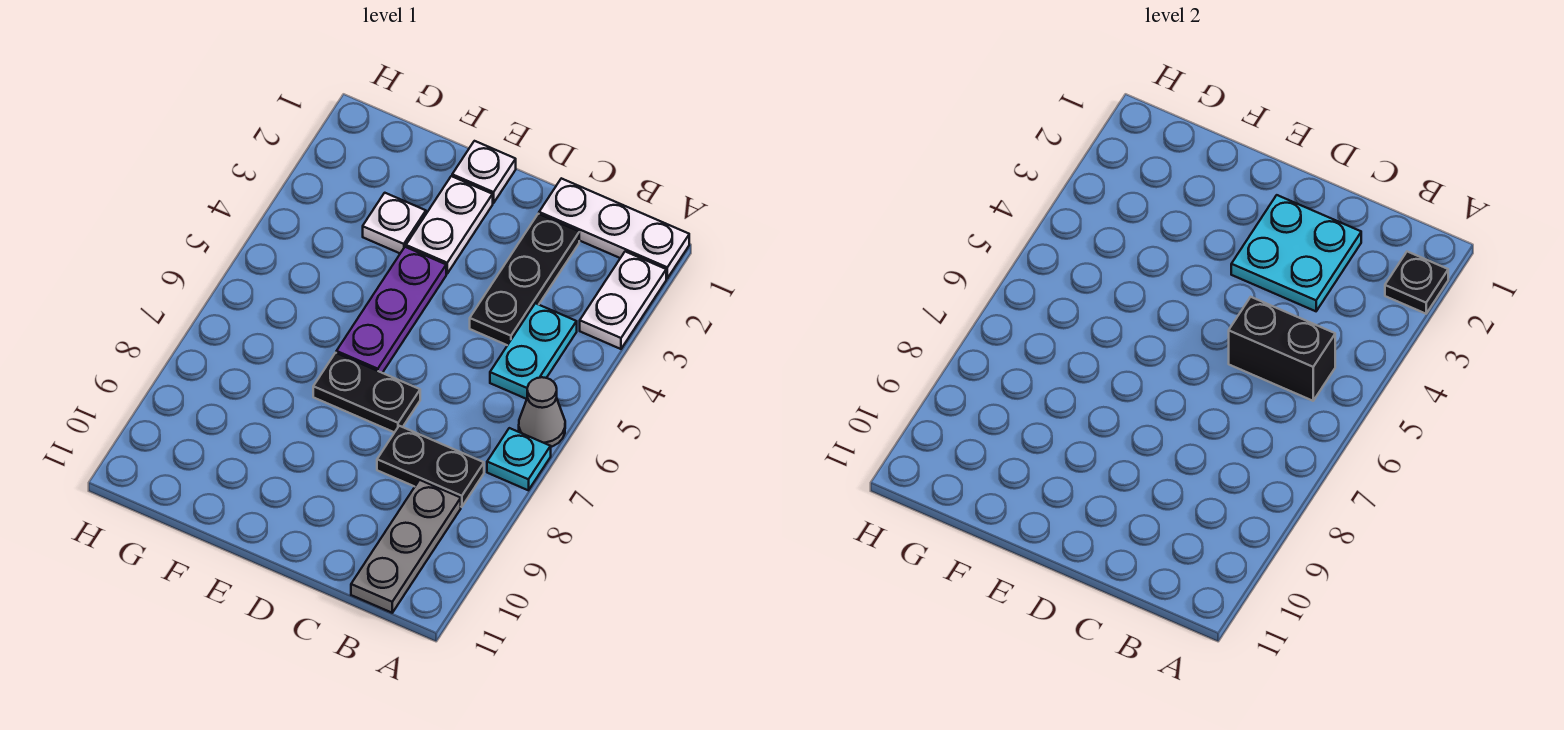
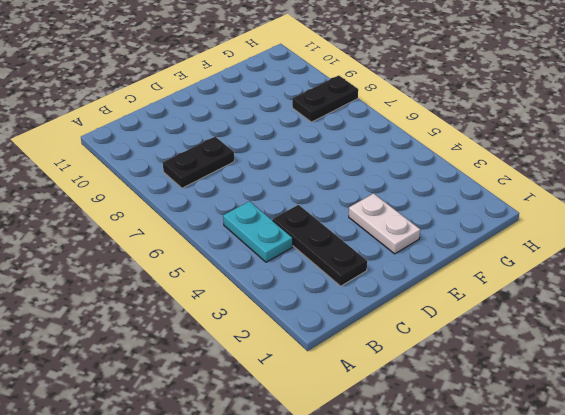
black 1x2 plate [292,75,358,122] -> black 1x2 plate moved to [313,353,420,432]
none -> white 1x3 plate [539,178,689,278]
none -> white 1x2 plate [580,252,666,349]
none -> grey 1x1 cone [519,377,565,447]

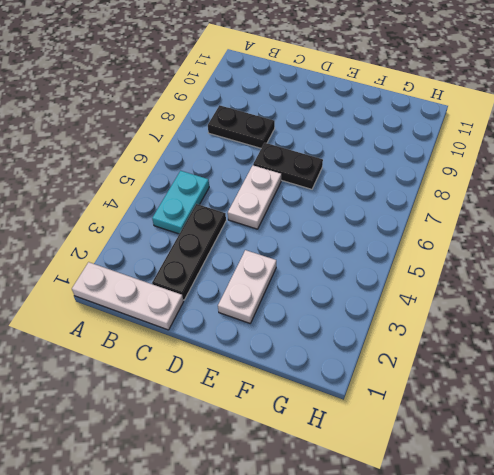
white 1x2 plate [228,165,281,229] -> white 1x2 plate moved to [580,252,666,349]
none -> grey 1x1 cone [519,377,565,447]
none -> cyan 1x1 plate [487,428,551,490]
none -> grey 1x3 plate [351,480,461,613]

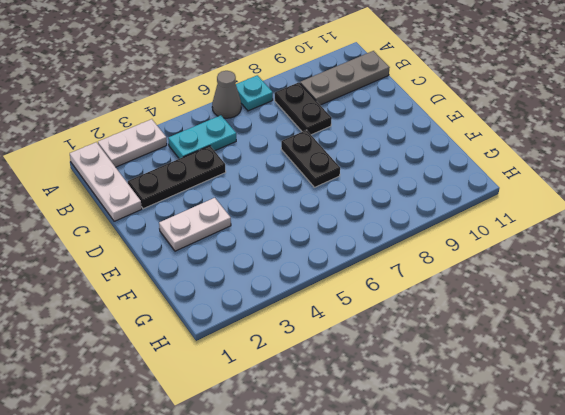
none -> white 1x1 plate [452,141,516,203]
none -> purple 1x3 plate [336,247,446,373]
none -> white 1x1 plate [363,193,426,253]

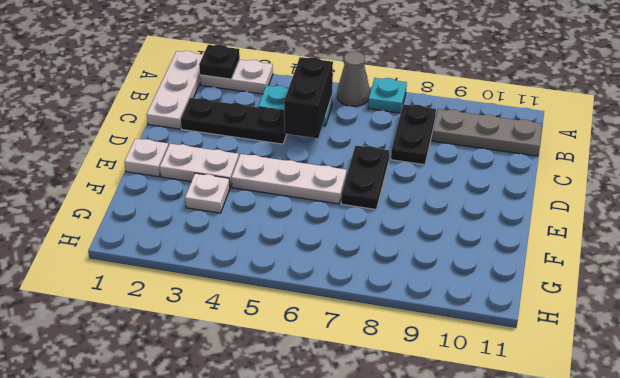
white 1x3 plate [232,154,347,204] -> purple 1x3 plate [336,247,446,373]
none -> cyan 2x2 plate [1231,195,1361,311]

